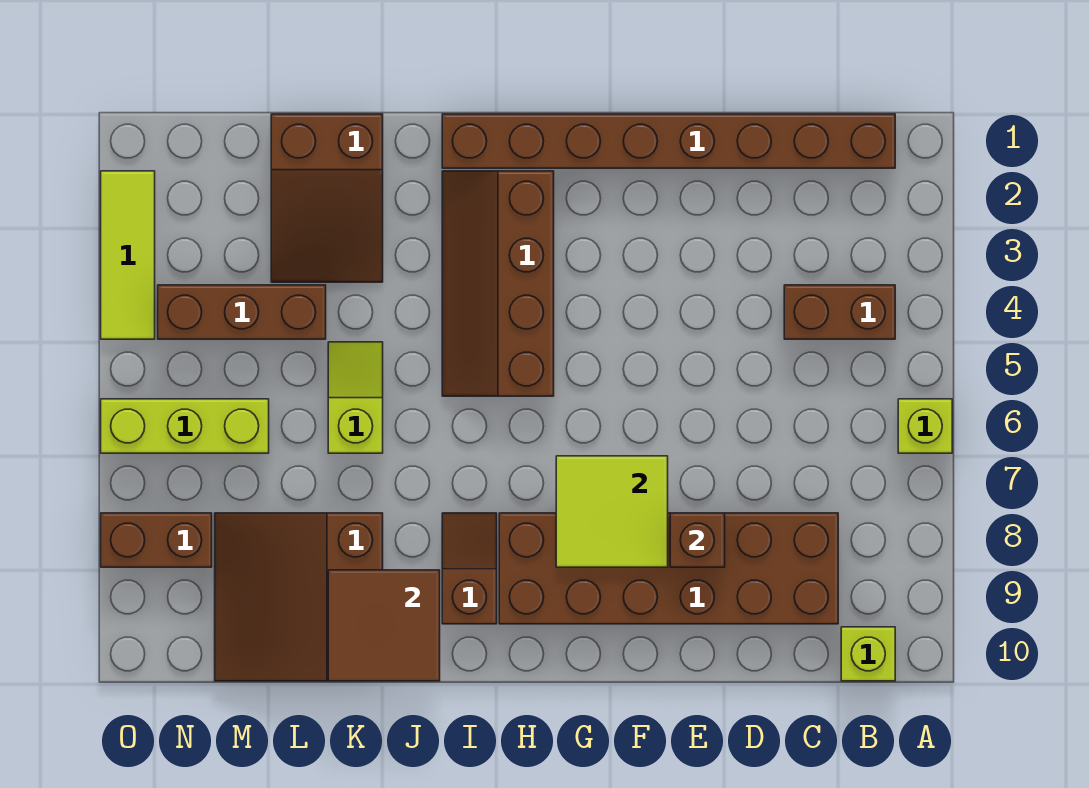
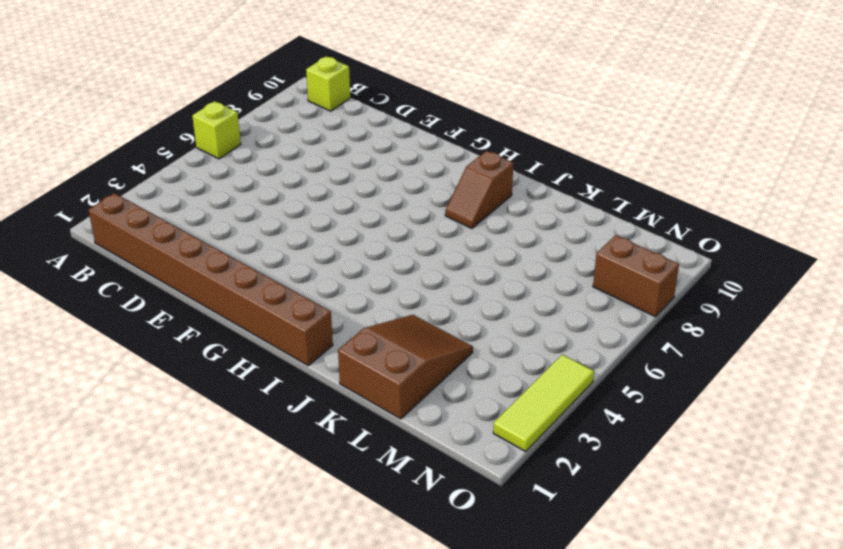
none -> brown 1x2 brick [784,285,895,339]
none -> brown 2x6 brick [499,513,838,624]
none -> brown 2x4 slope [442,171,554,396]

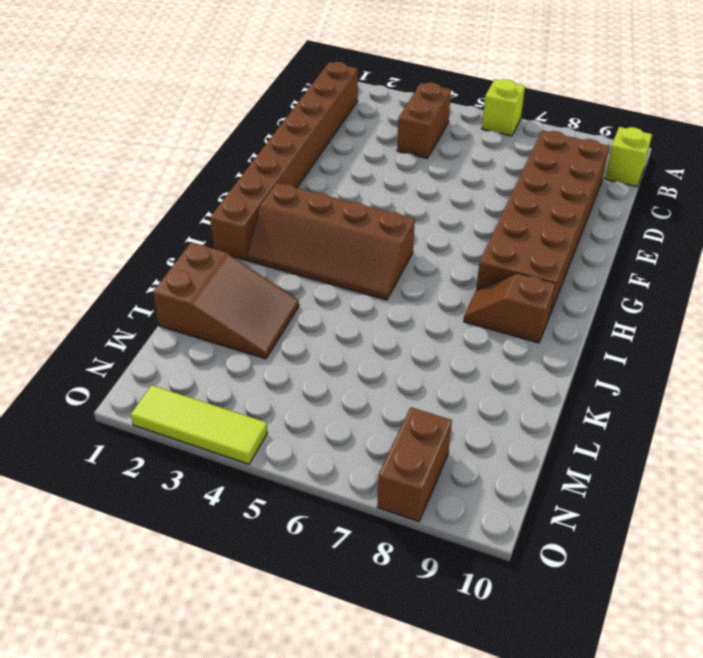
none -> lime 1x2 slope [328,342,383,453]
none -> brown 3x3 slope [215,513,383,681]
none -> brown 1x3 brick [158,285,326,339]

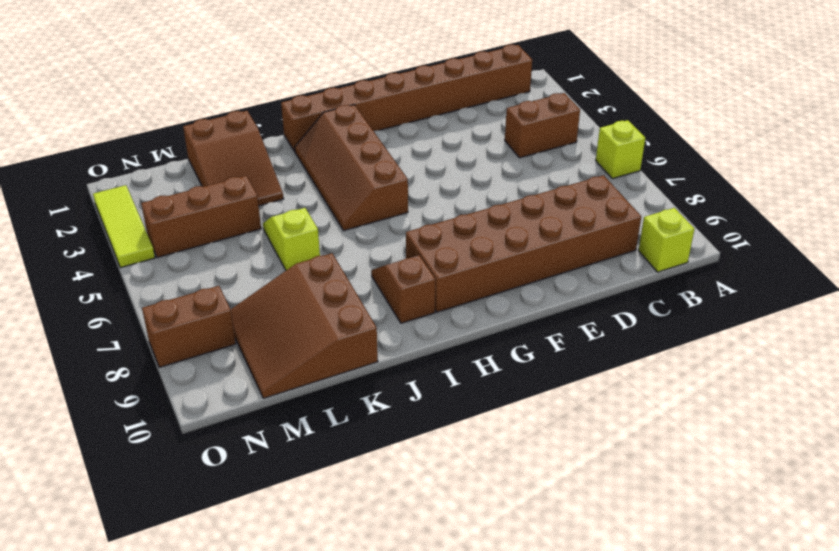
none -> lime 1x3 brick [101,399,269,453]
none -> brown 1x1 brick [670,513,725,567]
none -> lime 2x2 tile [556,456,668,567]

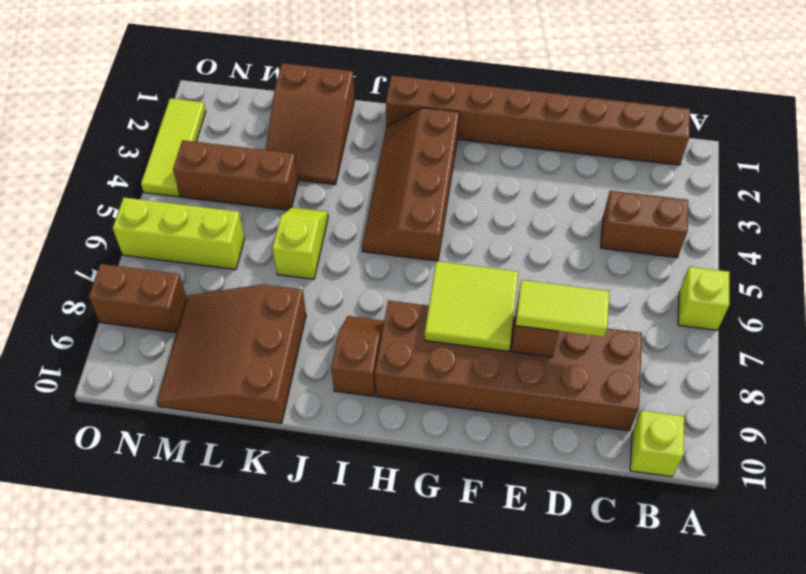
lime 1x2 tile [516,280,609,337] -> none
none -> brown 2x2 tile [328,570,440,681]

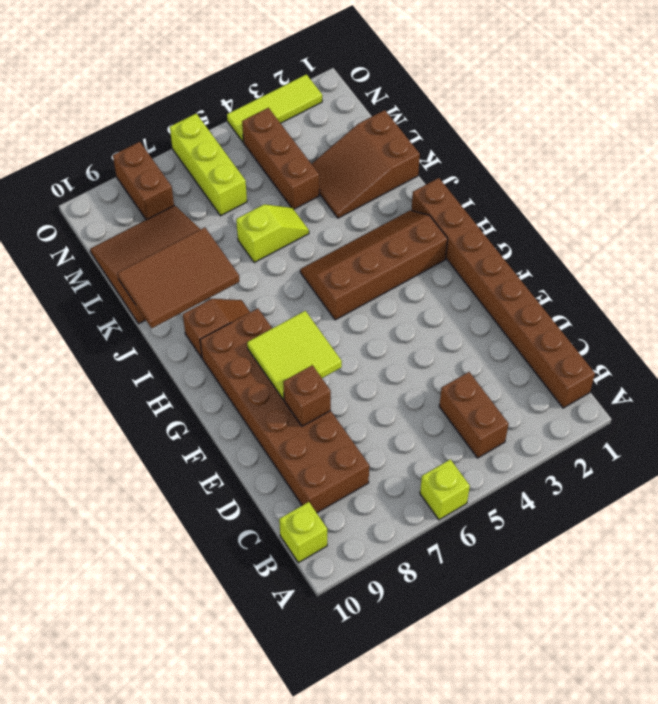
brown 2x3 tile [118,228,240,328] -> brown 2x2 tile [328,570,440,681]

